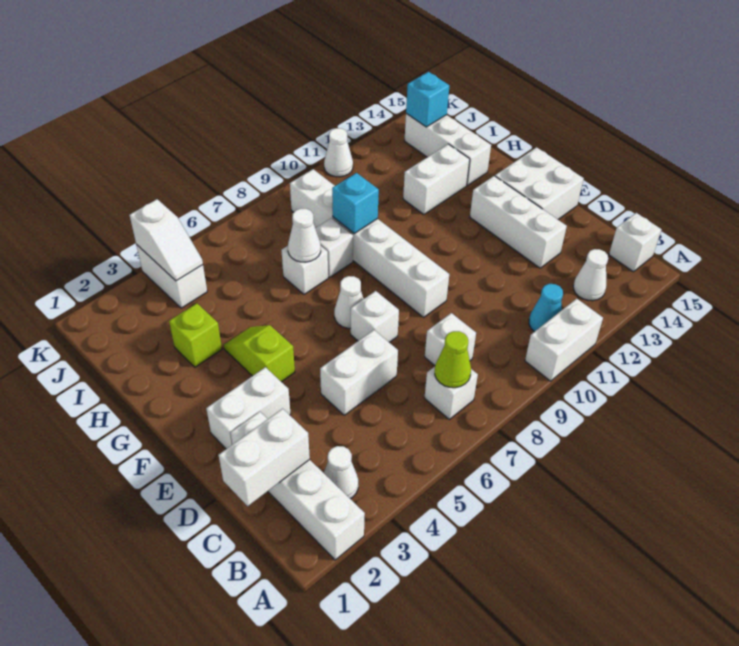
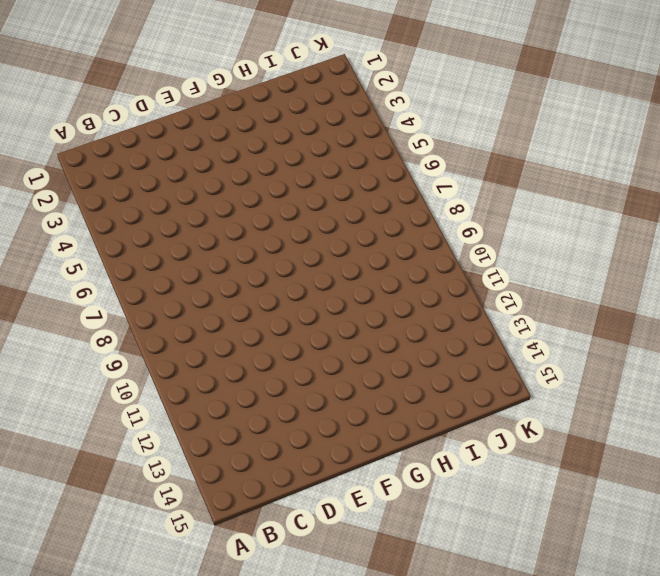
none -> white 1x4 brick [231,411,365,560]
none -> white 1x2 brick [525,299,603,381]
none -> white 1x1 cone [324,446,358,499]

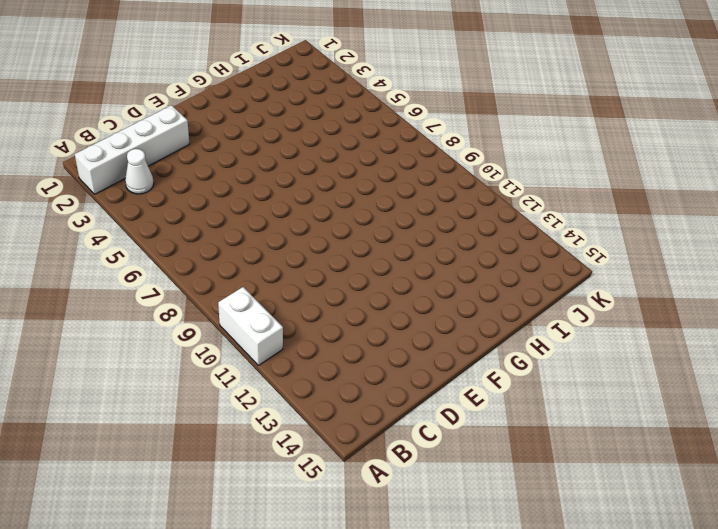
none -> white 1x1 brick [424,367,478,419]
none -> cyan 1x1 cone [529,284,563,332]
none -> white 1x1 cone [573,249,608,301]

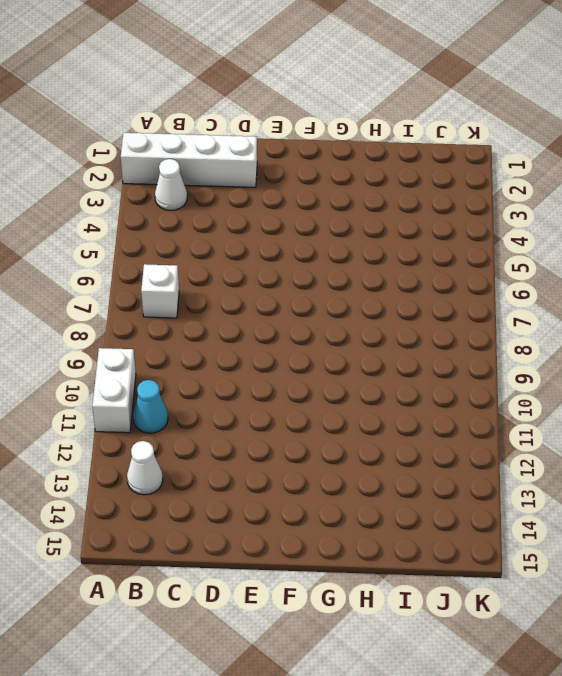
none -> white 1x1 brick [609,213,661,272]
none -> white 1x1 brick [425,313,476,366]
none -> white 1x2 brick [320,330,398,415]

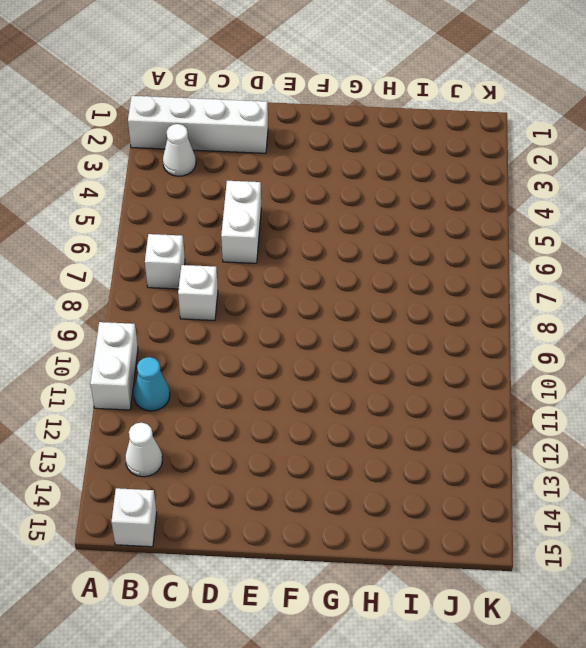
none -> white 1x3 brick [470,176,567,268]
none -> white 1x2 brick [206,367,291,449]
none -> white 1x1 brick [351,291,399,342]

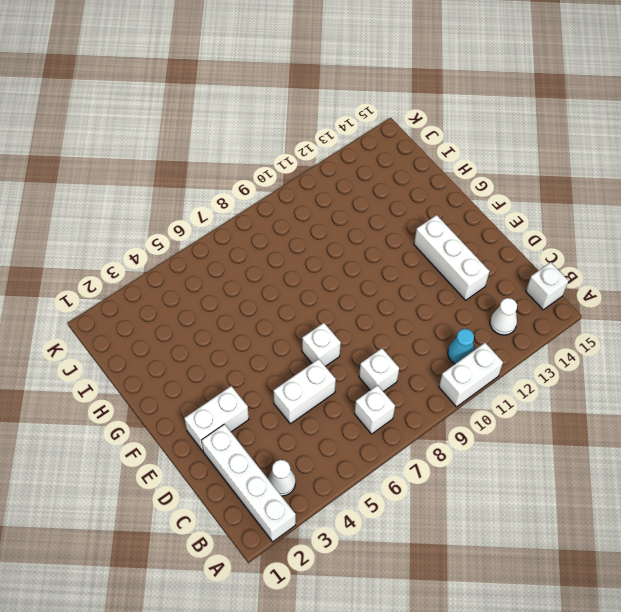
none -> white 1x6 brick [290,169,449,317]
none -> white 2x2 brick [495,147,584,219]
none -> lime 1x2 slope [224,325,295,382]

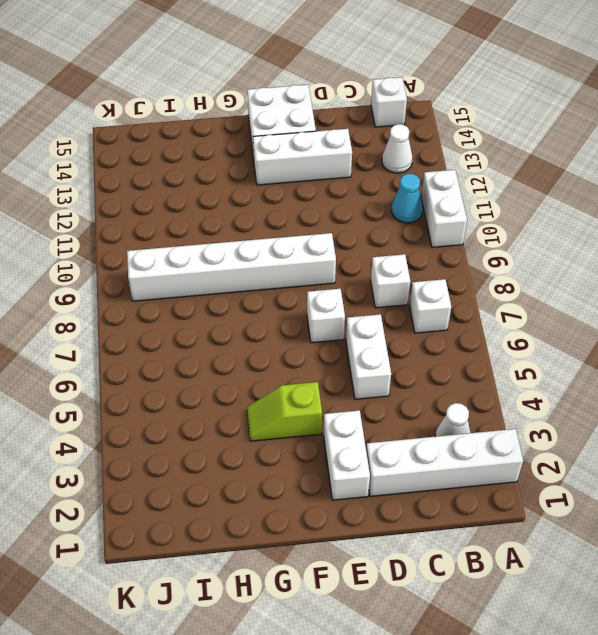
none -> white 1x1 cone [334,276,363,328]
none -> lime 1x1 brick [169,303,222,367]
none -> white 1x1 brick [281,246,328,294]

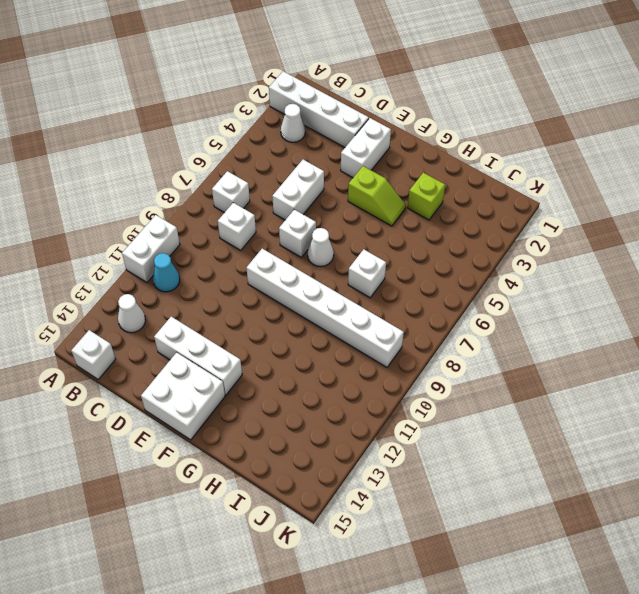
none -> white 1x1 brick [315,218,353,278]
none -> white 1x2 brick [403,144,470,214]
none -> white 1x3 brick [404,114,491,186]

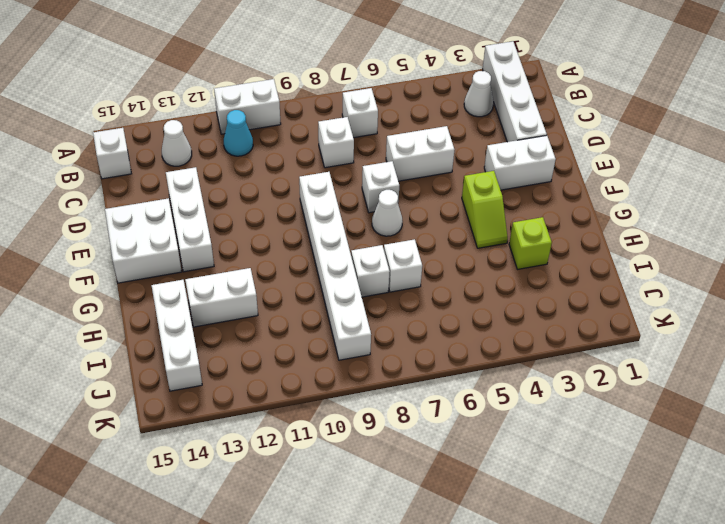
none -> white 1x2 brick [136,244,207,308]
none -> white 1x1 cone [324,128,353,177]
none -> lime 1x1 cone [435,331,471,388]

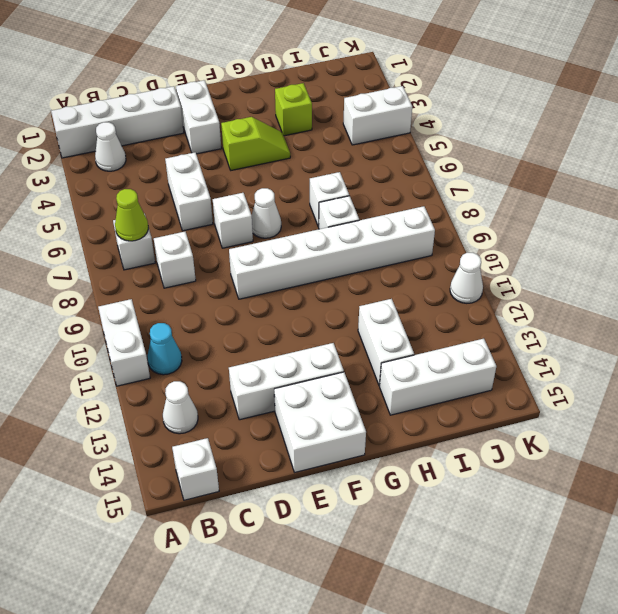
none -> white 1x2 brick [219,409,310,506]
none -> white 1x1 cone [288,209,321,262]
none -> cyan 1x1 brick [332,173,379,233]

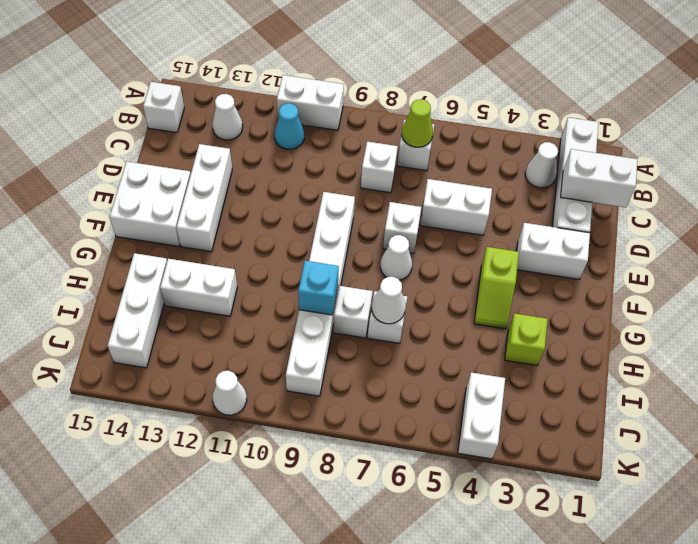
none -> white 1x2 slope [130,199,203,281]
none -> cyan 1x1 brick [406,72,449,127]

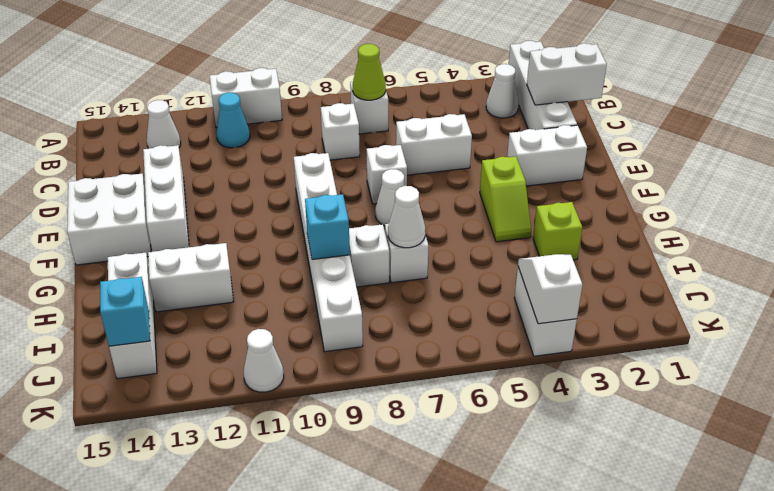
none -> white 1x1 brick [609,213,661,272]

